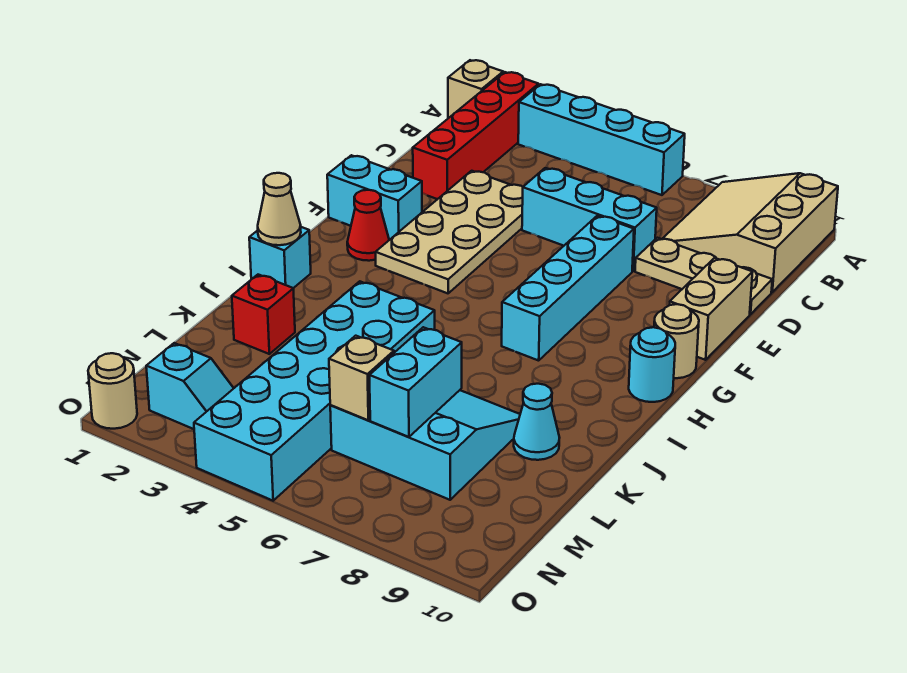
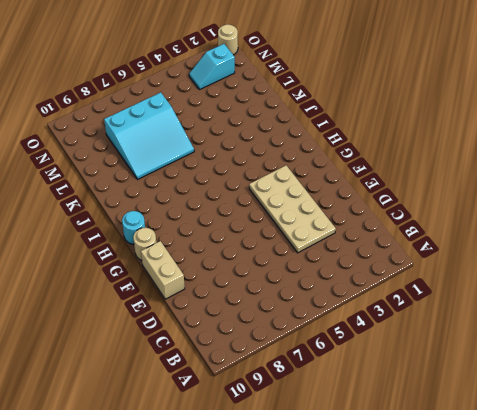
none -> tan 1x1 brick [448,60,503,118]
none -> red 1x4 brick [413,72,539,199]
none -> cyan 1x4 brick [518,84,685,195]

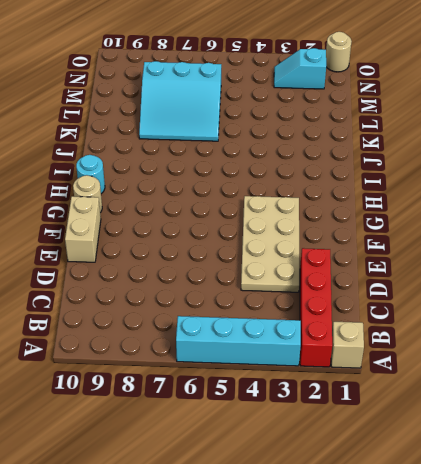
none -> tan 3x3 slope [662,173,838,292]
none -> cyan 1x3 brick [522,168,657,271]
none -> tan 1x3 plate [635,238,772,314]

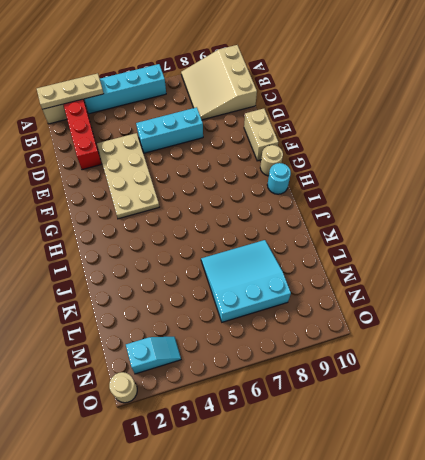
tan 1x3 plate [37,73,104,109] -> tan 1x3 plate moved to [635,238,772,314]
none -> cyan 1x4 brick [502,216,634,361]
none -> cyan 1x2 brick [327,155,422,240]
none -> red 1x1 cone [347,190,389,261]

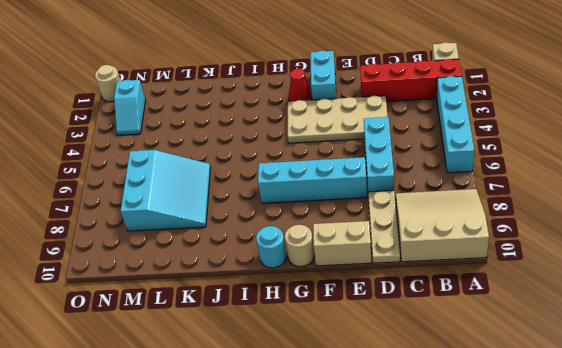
none -> cyan 1x1 brick [249,227,311,288]
none -> cyan 2x6 brick [194,281,435,501]
none -> red 1x1 brick [232,275,295,354]

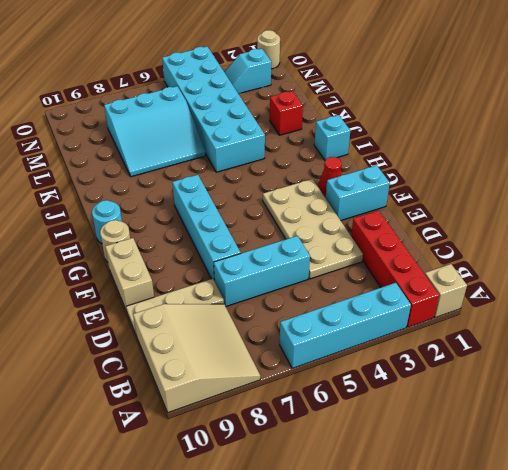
none -> cyan 1x1 cone [514,384,560,460]
none -> tan 1x1 cone [258,173,301,245]
none -> cyan 1x2 brick [369,327,462,437]

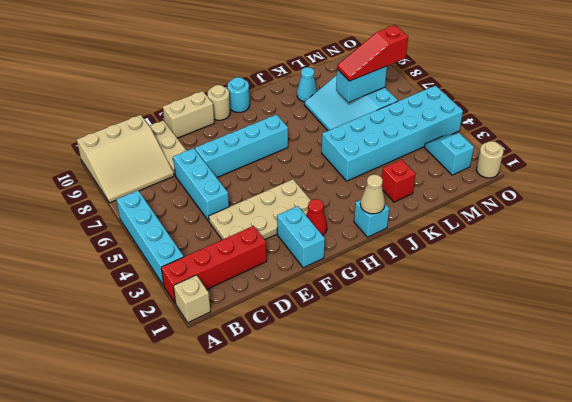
red 1x3 slope [337,25,408,81] -> none
none -> tan 1x1 brick [329,336,394,420]

